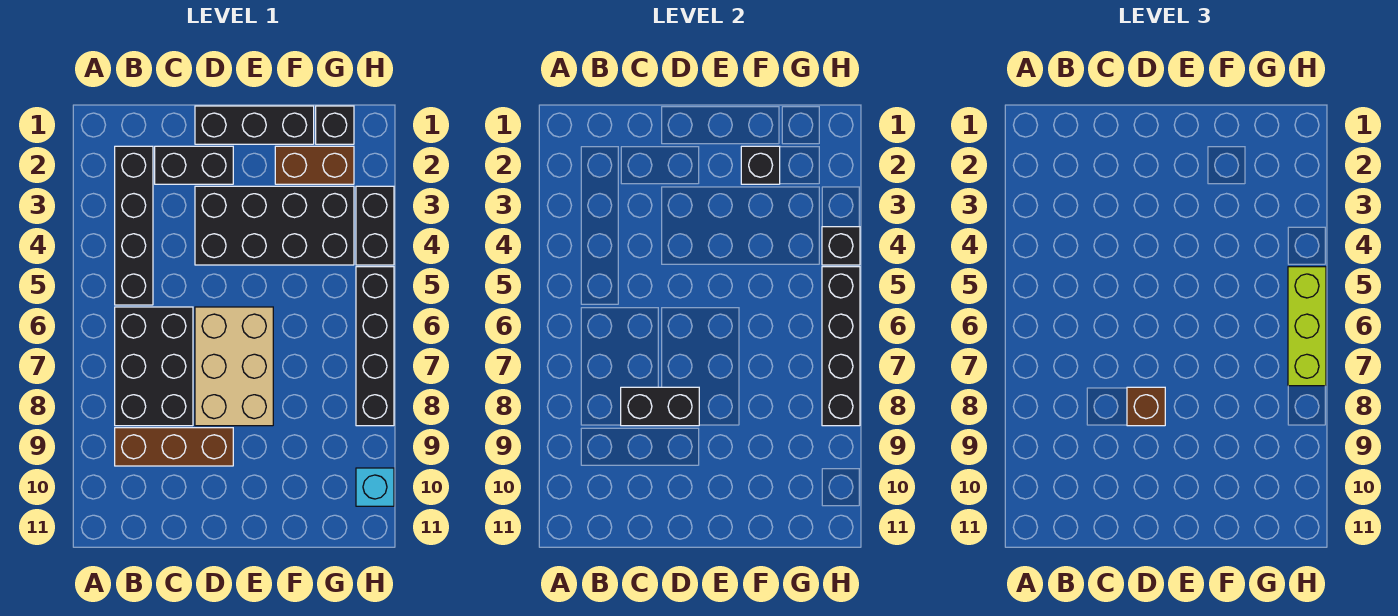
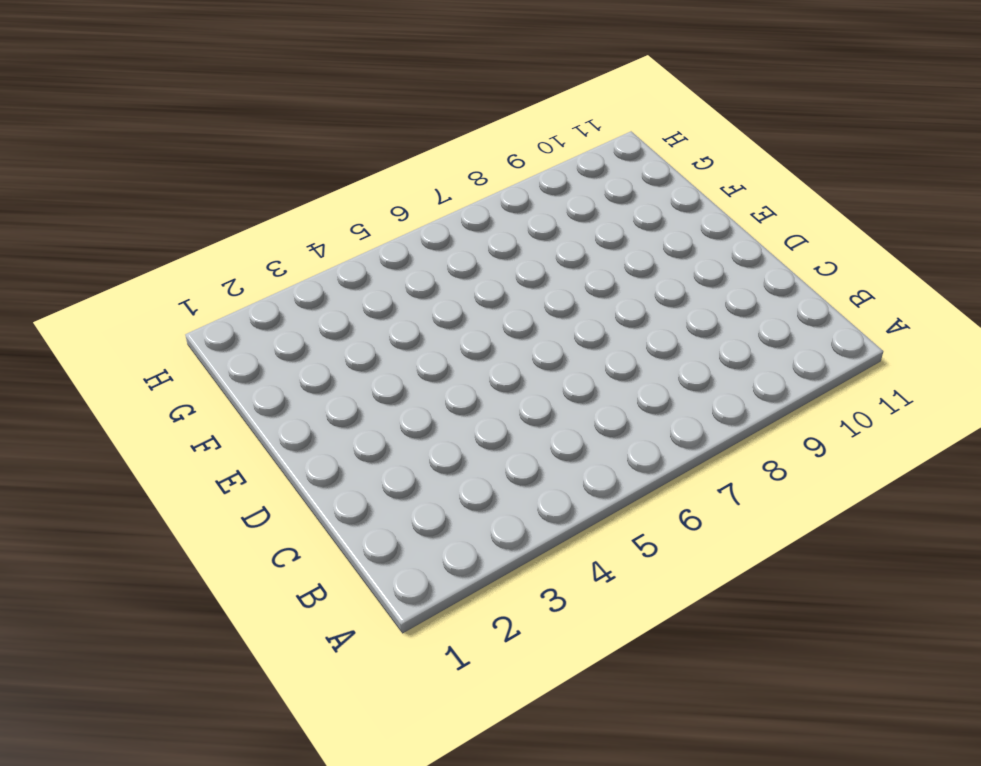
none -> black 1x4 brick [115,146,153,305]
none -> black 2x3 brick [115,307,193,426]
none -> brown 1x3 brick [115,428,233,466]

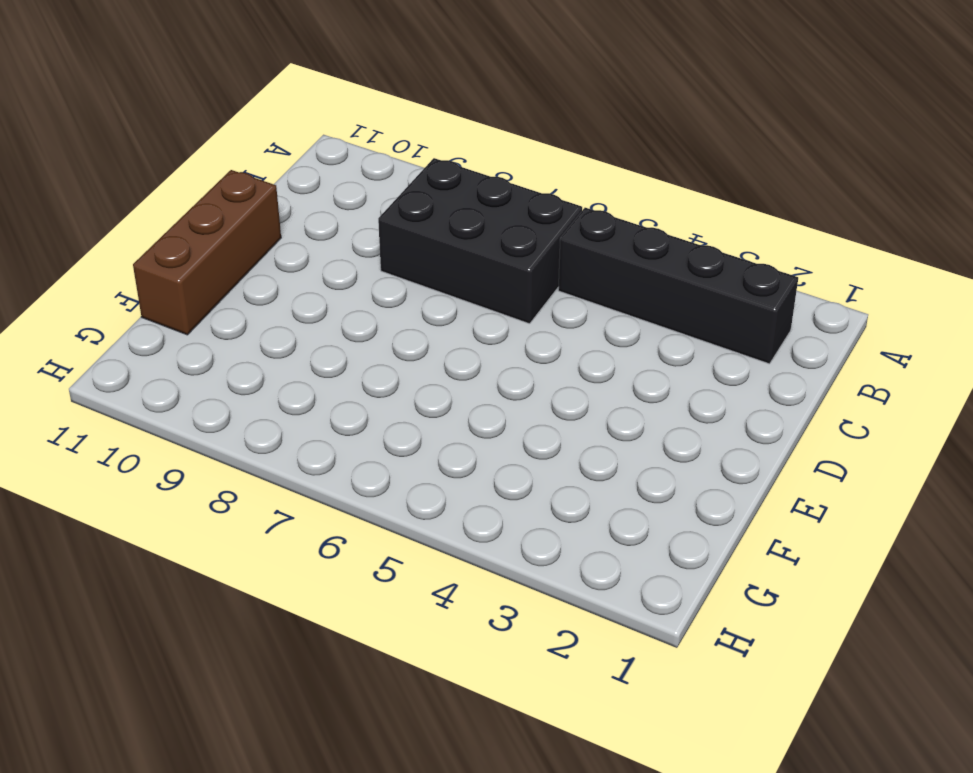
brown 1x3 brick [133,170,281,335] -> brown 1x3 brick moved to [115,428,233,466]
none -> black 1x2 brick [155,146,233,184]
none -> black 1x3 brick [195,106,314,144]
none -> black 2x4 brick [195,186,354,265]

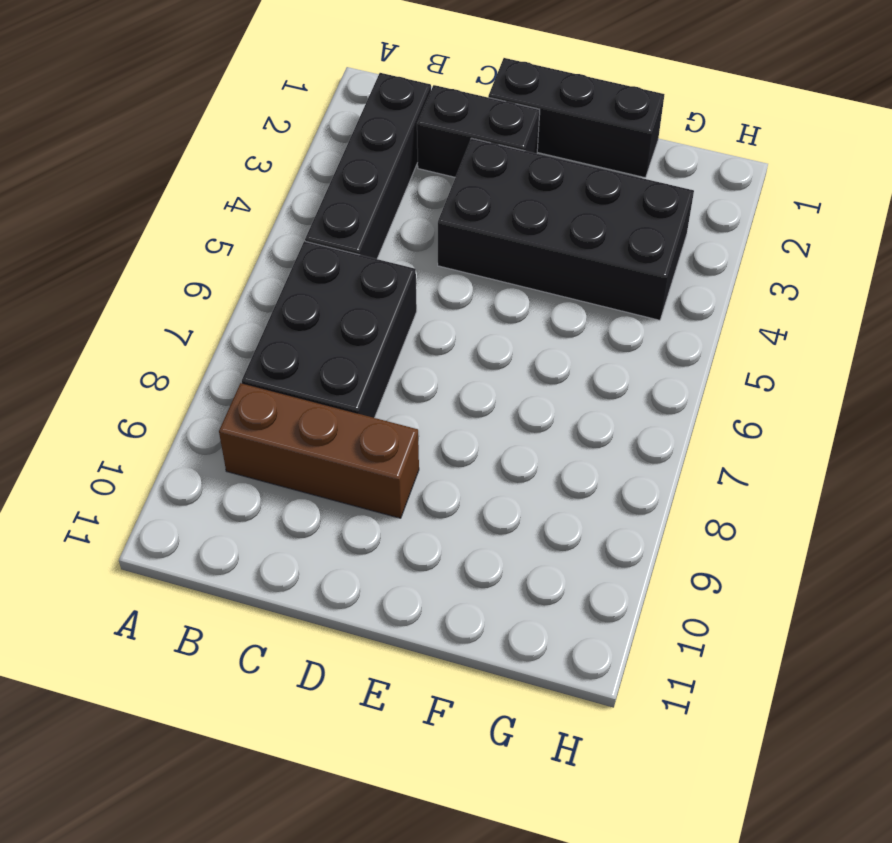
none -> tan 2x3 brick [195,307,273,426]
none -> brown 1x2 brick [275,146,354,184]
none -> black 1x1 brick [316,106,354,144]

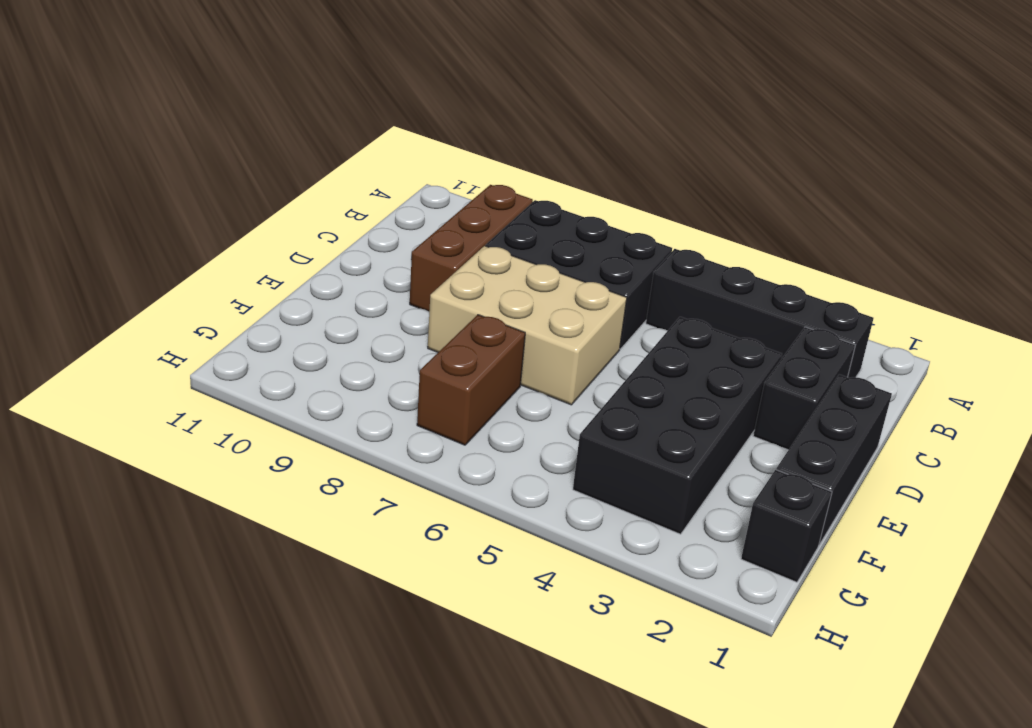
brown 1x2 brick [417,315,525,445] -> brown 1x2 brick moved to [275,146,354,184]
none -> black 1x2 brick [356,186,394,265]
none -> black 1x4 brick [356,267,394,426]
none -> cyan 1x1 brick [356,468,394,506]

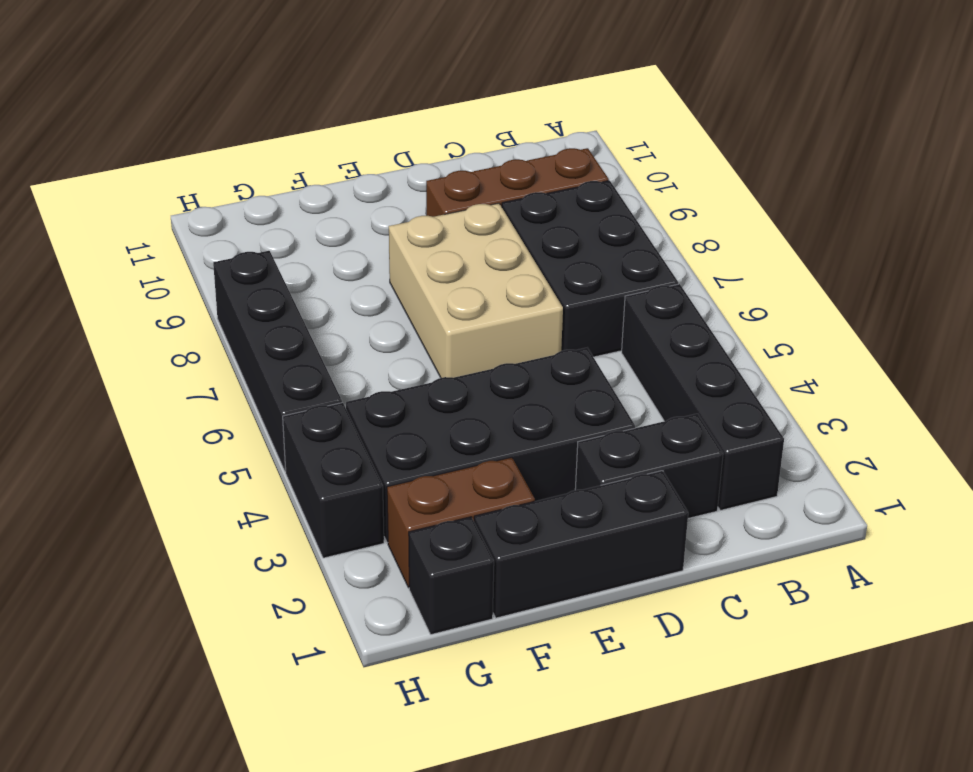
none -> cyan 1x1 brick [356,468,394,506]
none -> black 1x2 brick [621,387,699,426]
none -> black 1x1 brick [741,146,780,184]

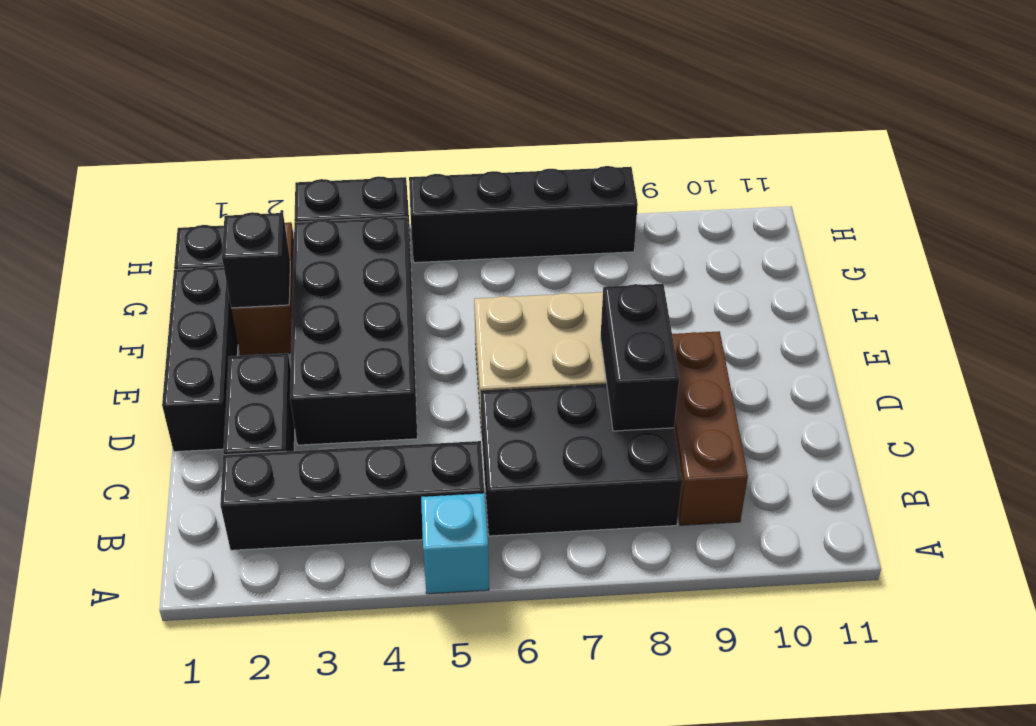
cyan 1x1 brick [421,493,489,594] -> cyan 1x1 brick moved to [356,468,394,506]
none -> black 1x1 brick [822,227,860,265]
none -> black 1x4 brick [822,267,860,426]
none -> brown 1x1 brick [1127,387,1165,426]

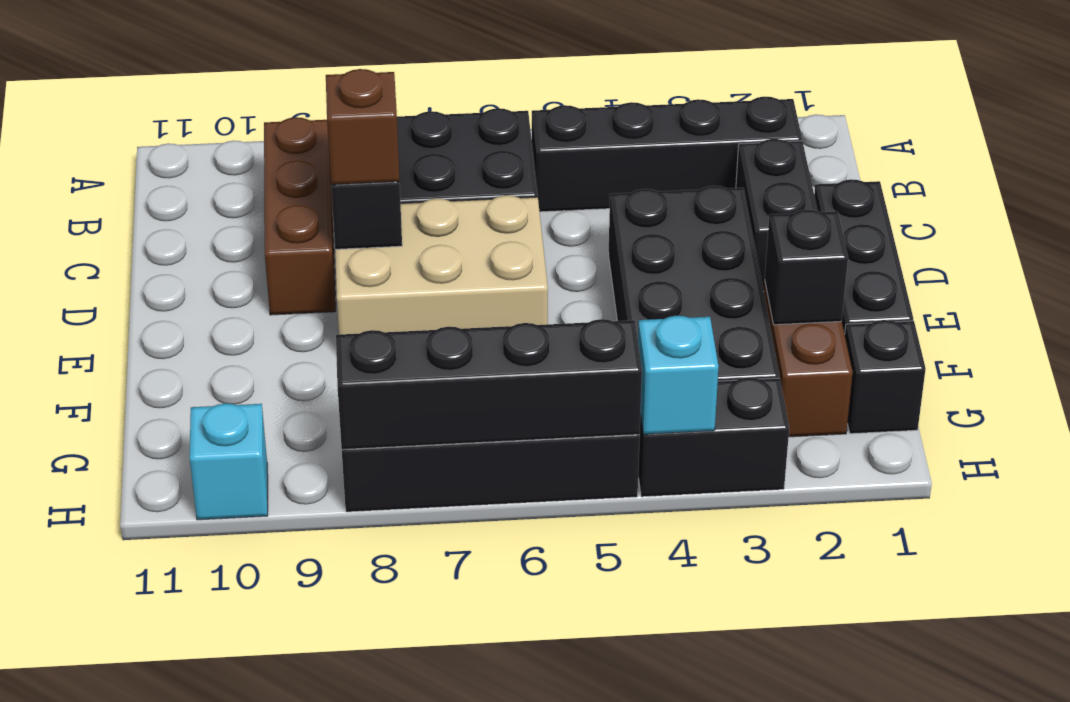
cyan 1x1 brick [638,316,719,434] -> black 1x1 brick [822,227,860,265]
none -> lime 1x3 brick [1288,267,1326,386]

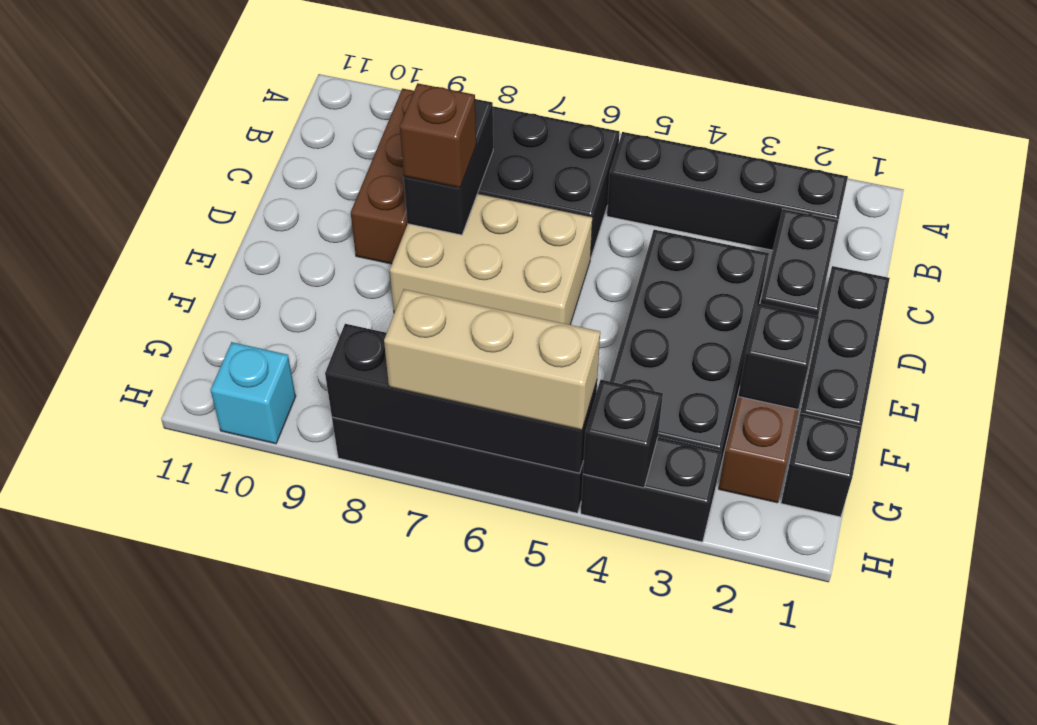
tan 1x3 brick [384,289,600,430] -> lime 1x3 brick [1288,267,1326,386]

